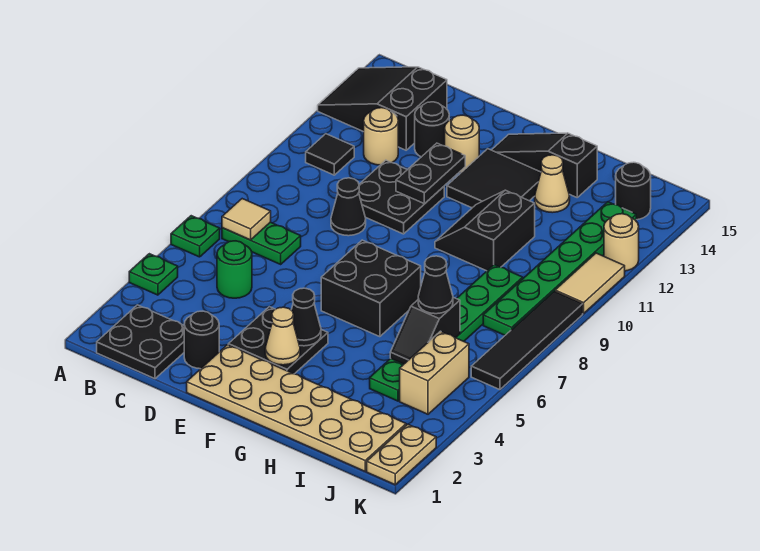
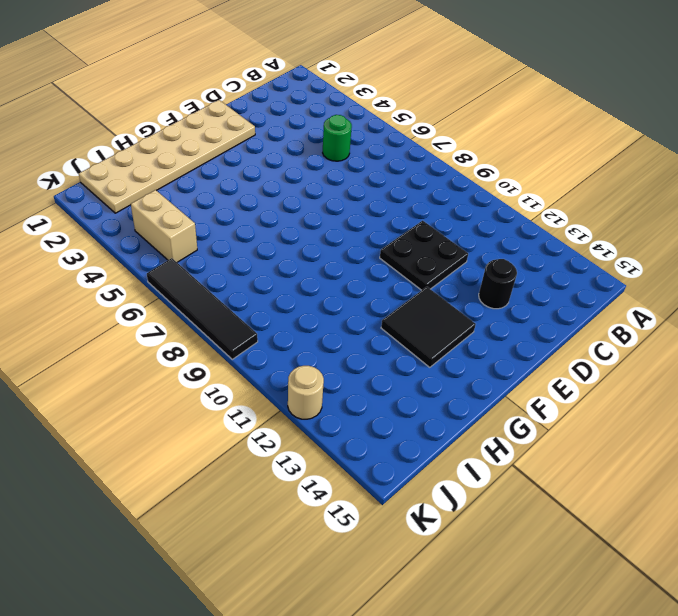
none -> green 1x1 plate [129,254,178,295]
none -> green 1x1 plate [171,216,220,257]
none -> black 2x3 slope [318,67,447,150]
none -> black 2x2 plate [97,305,184,379]

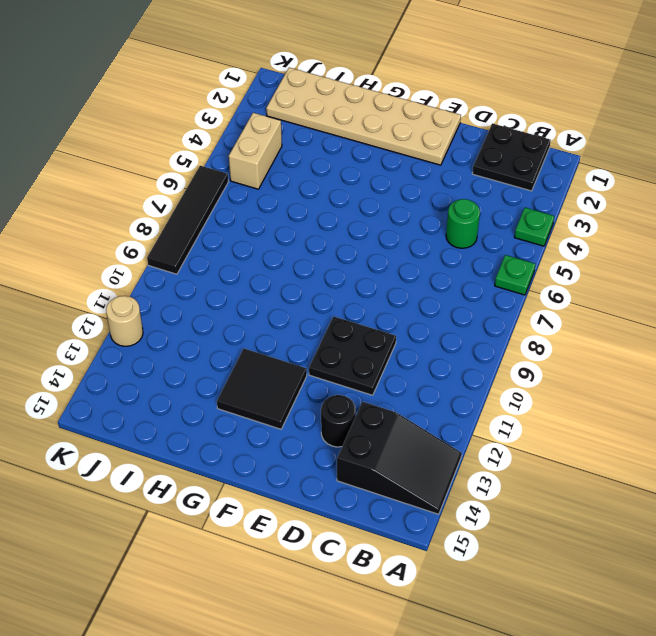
none -> green 1x2 plate [222,222,301,264]
none -> black 1x1 tile [306,134,354,175]
none -> tan 1x1 round brick [364,108,398,165]
none -> black 1x1 round brick [184,311,219,369]

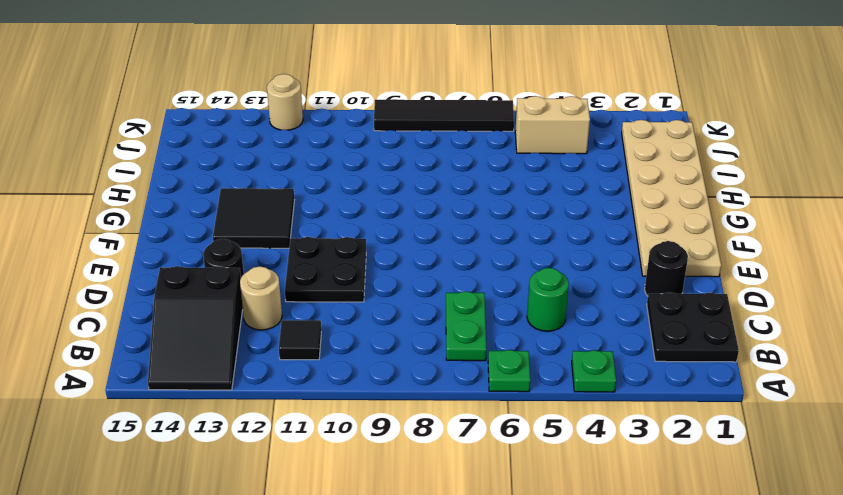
none -> black 1x1 cone [331,178,366,236]
none -> black 2x2 plate [228,307,328,374]
none -> tan 1x1 round brick [445,115,479,173]
none -> black 2x2 brick [321,240,421,337]

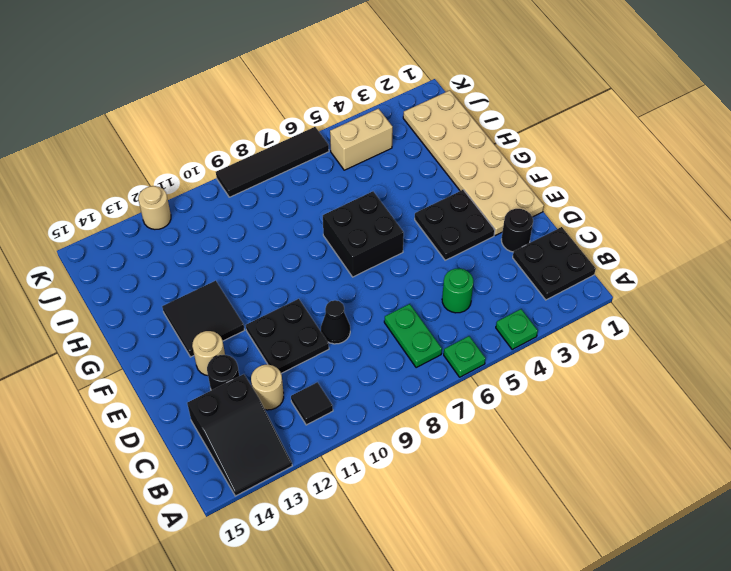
none -> black 1x3 slope [492,133,597,197]
none -> black 2x2 slope [435,190,535,271]
none -> tan 1x1 cone [535,155,570,213]
none -> green 1x6 plate [370,265,523,401]

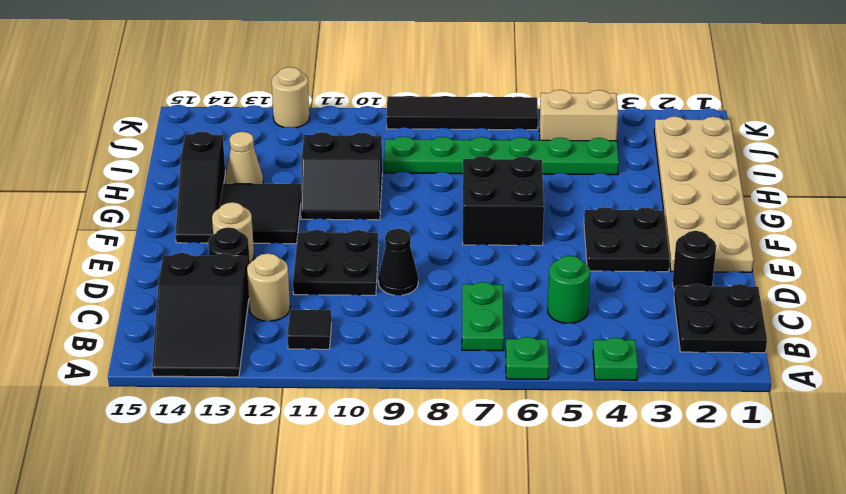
none -> green 1x6 plate [483,202,636,335]
none -> black 1x1 round brick [616,162,651,220]
none -> tan 1x2 plate [367,424,436,485]
none -> tan 1x2 tile [555,253,625,313]

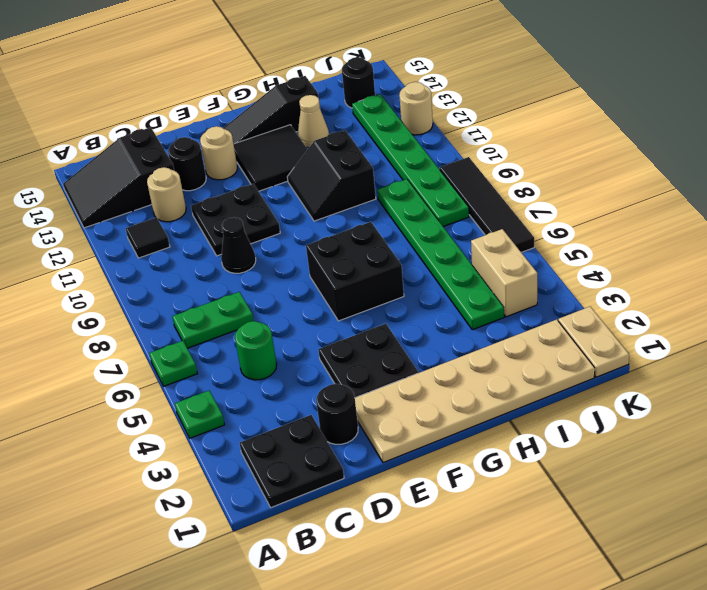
none -> tan 1x2 tile [555,253,625,313]
none -> tan 1x1 tile [222,199,271,240]
none -> black 1x2 plate [396,143,465,203]
none -> tan 1x1 cone [265,307,300,365]

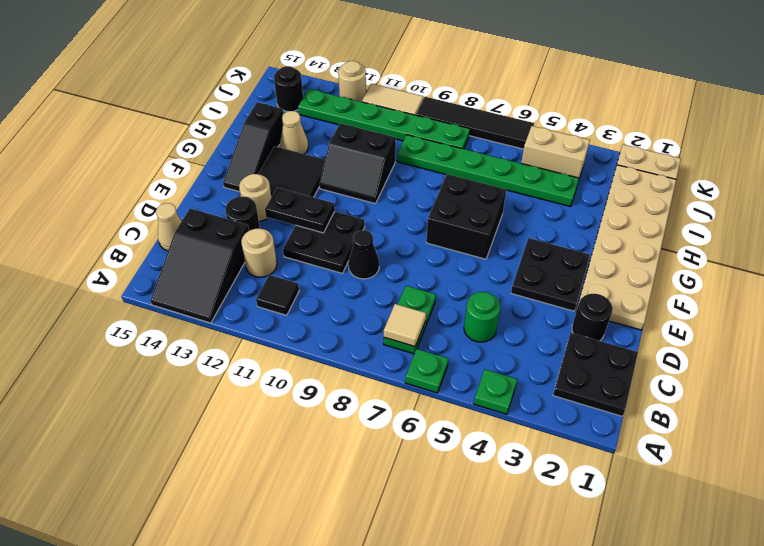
tan 1x1 cone [156,203,181,251] -> tan 1x1 cone moved to [265,307,300,365]
none -> black 1x1 cone [291,288,321,346]
none -> black 1x2 slope [390,297,460,364]
none -> black 1x1 cone [418,256,453,314]

